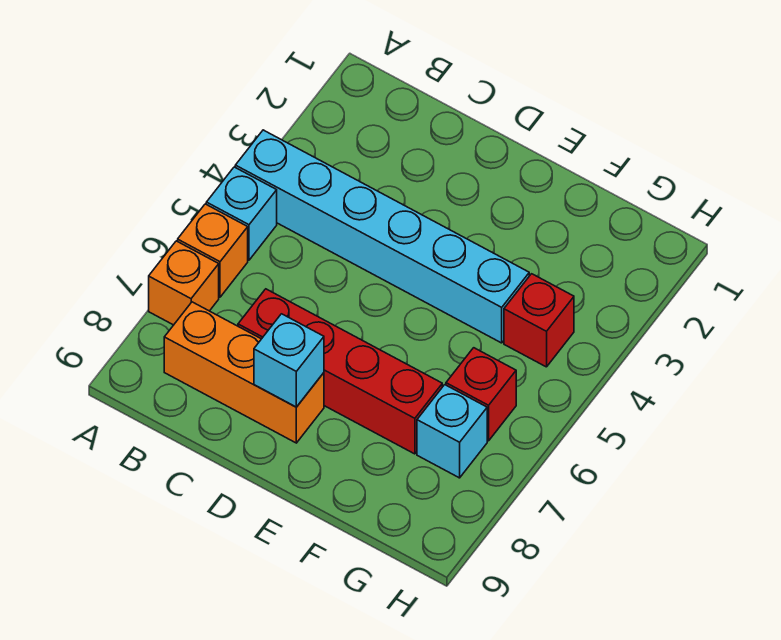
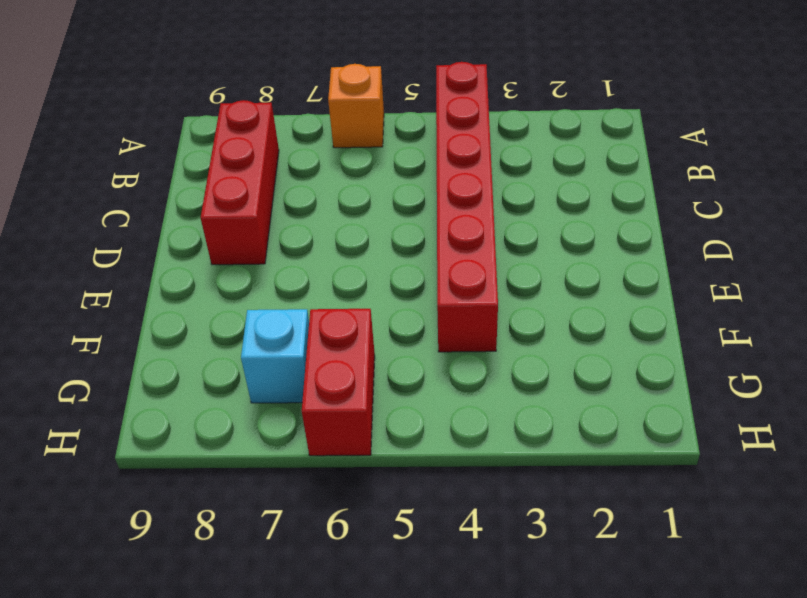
red 1x6 brick [436,62,498,352] -> cyan 1x6 brick [235,130,529,343]
red 1x3 brick [201,100,279,265] -> orange 1x3 brick [164,302,324,443]
red 1x2 brick [302,309,375,456] -> red 1x1 brick [446,348,516,441]
none -> cyan 1x1 brick [206,167,277,260]
none -> orange 1x1 brick [149,241,219,325]

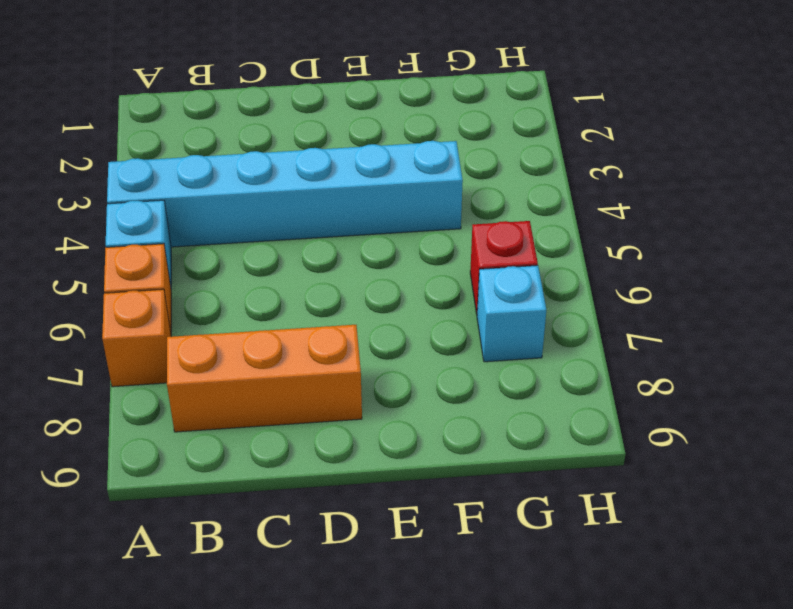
none -> red 1x4 brick [238,289,442,454]
none -> red 1x1 brick [504,274,574,367]

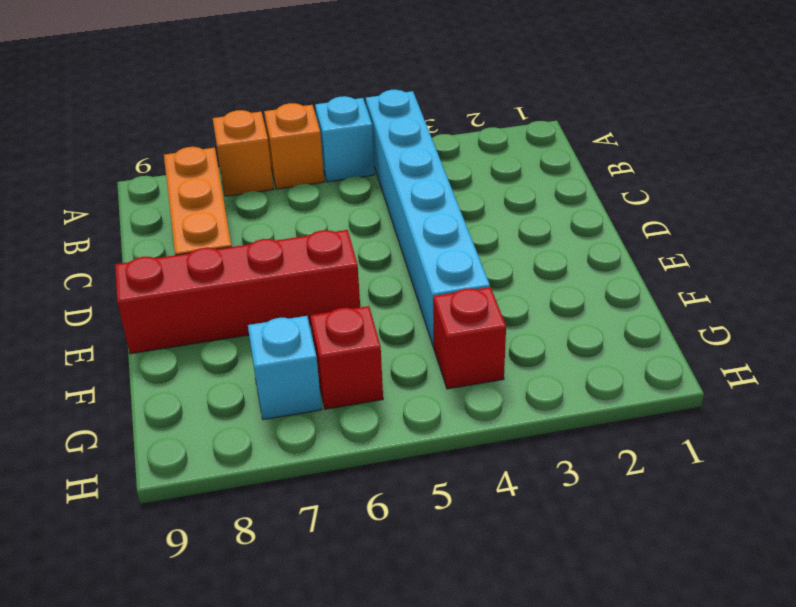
red 1x4 brick [115,230,360,354] -> red 1x4 brick turned to [238,289,442,454]
none -> cyan 1x1 brick [254,314,324,407]

